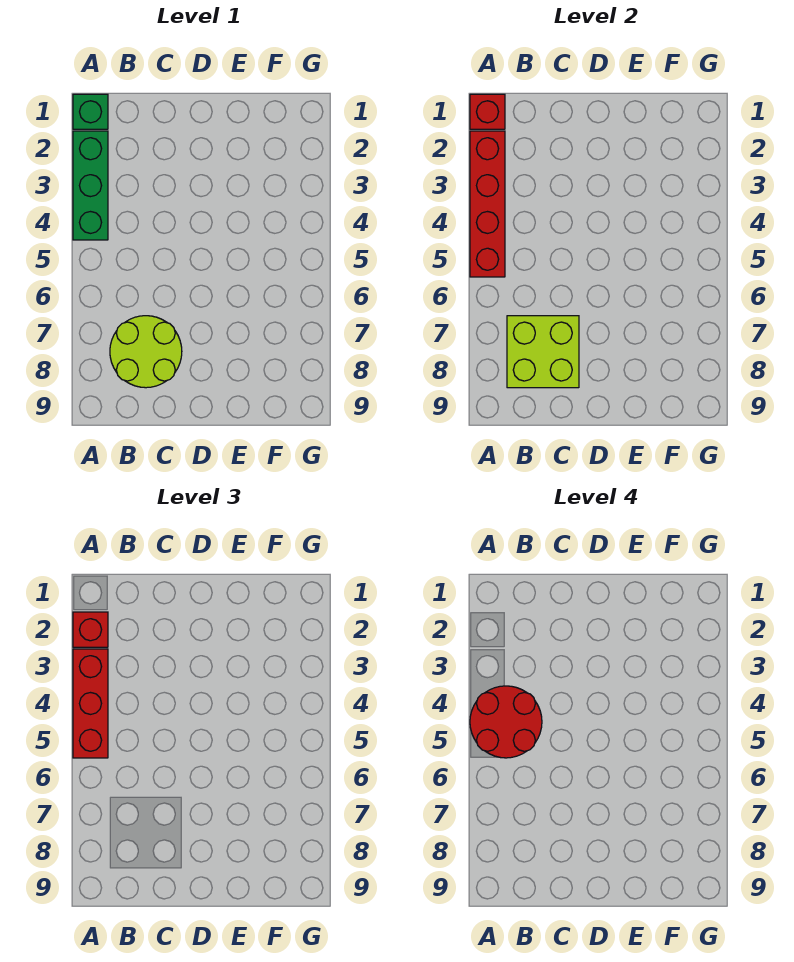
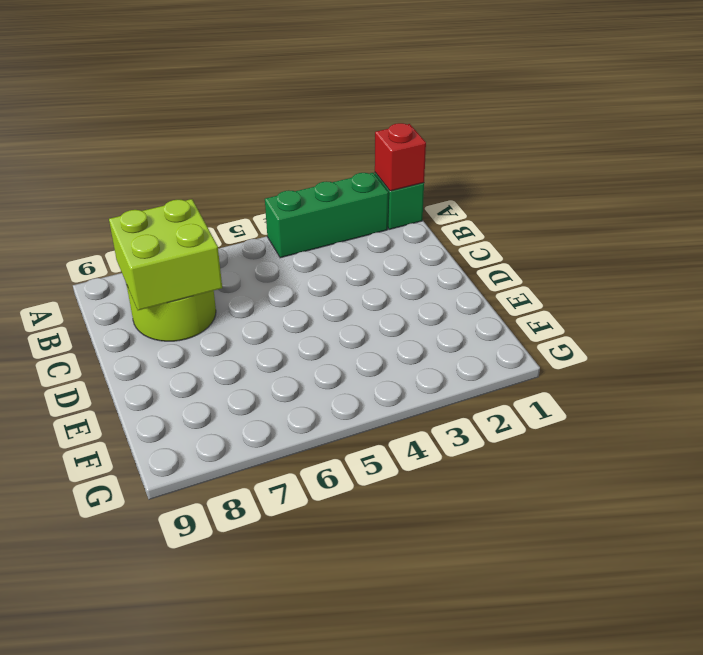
none -> red 1x4 brick [470,131,505,277]
none -> red 1x1 brick [73,612,108,647]

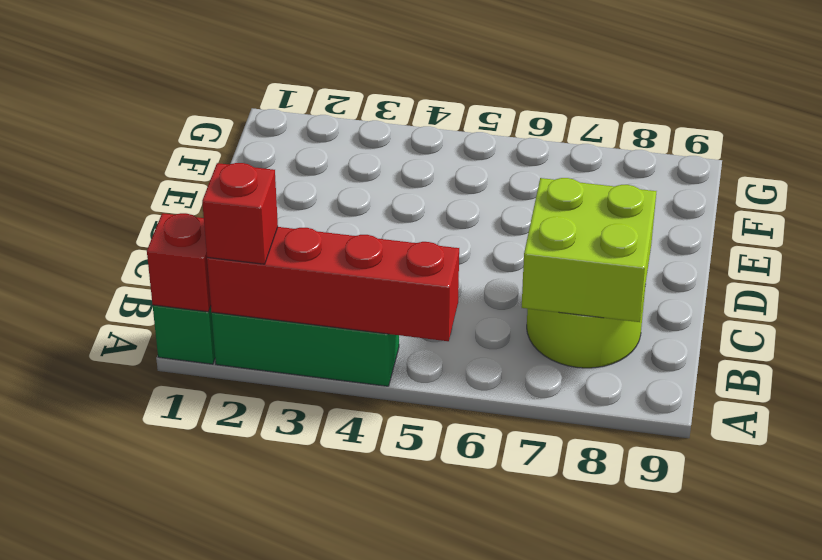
none -> red 1x3 brick [73,649,108,758]
none -> red 2x2 round brick [470,686,542,758]

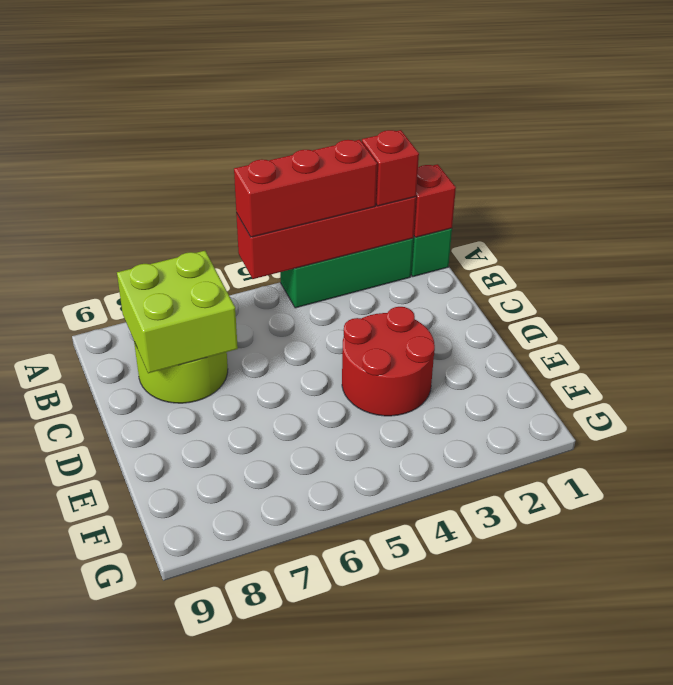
red 2x2 round brick [342,307,435,416] -> red 2x2 round brick moved to [470,686,542,758]

